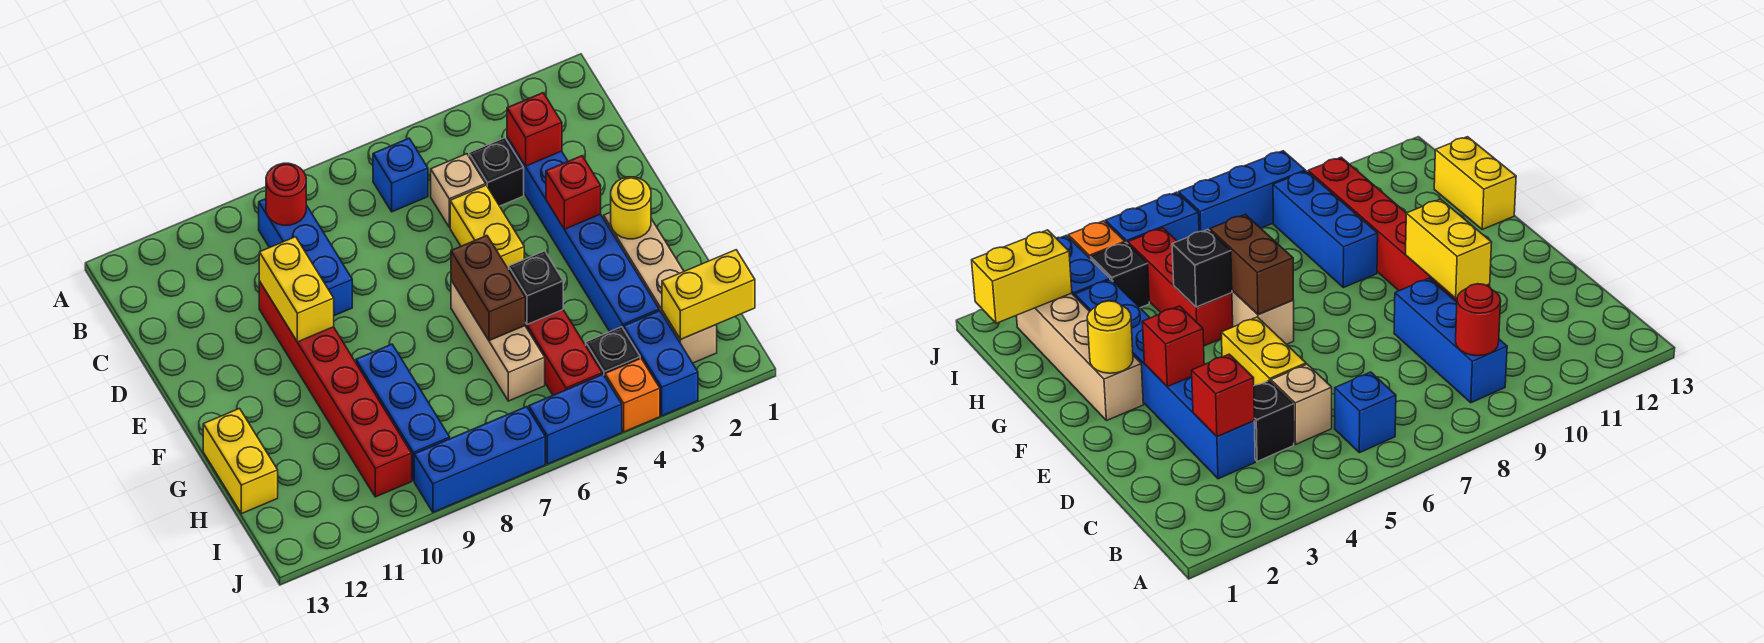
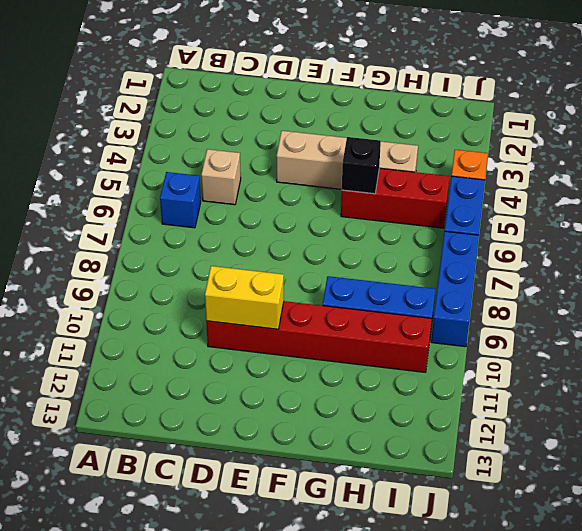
tan 1x4 brick [277,131,418,189] -> tan 1x4 brick moved to [604,212,717,363]
none -> blue 1x3 brick [259,199,352,316]
none -> blue 1x6 brick [507,137,659,331]
none -> black 1x1 brick [469,138,524,206]

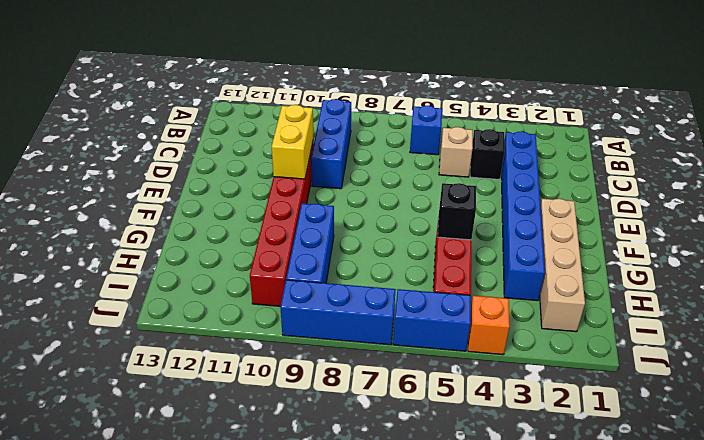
none -> yellow 1x2 brick [450,185,524,270]
none -> tan 1x3 brick [451,280,545,401]
none -> yellow 1x2 brick [203,409,278,514]

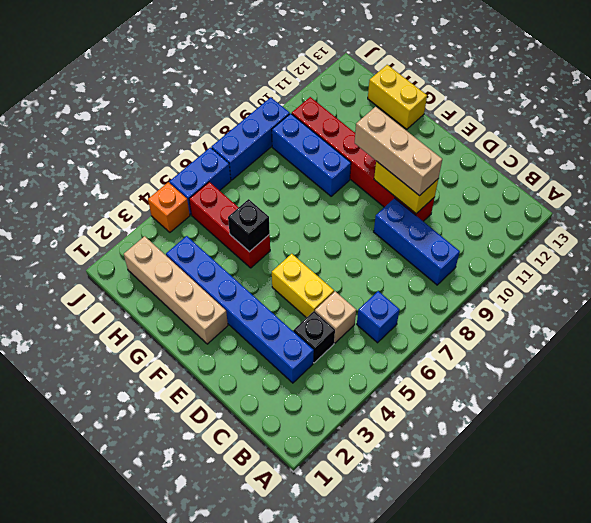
tan 1x3 brick [355,107,442,196] -> tan 1x3 brick moved to [451,280,545,401]
none -> blue 1x2 brick [624,311,698,416]
none -> black 1x1 brick [586,327,640,376]
none -> red 1x1 round brick [266,163,306,225]

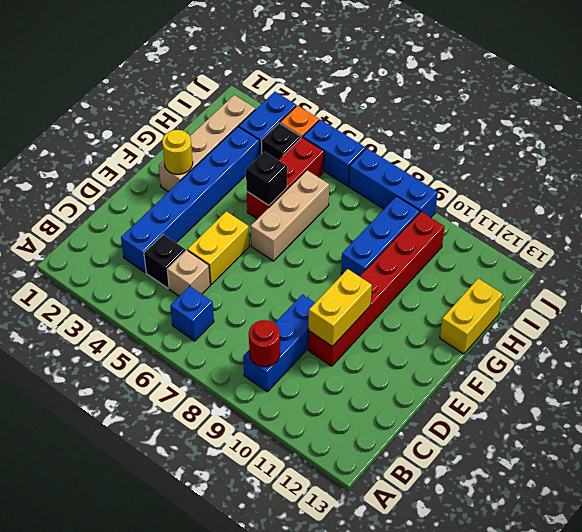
none -> red 1x1 brick [507,93,562,166]
none -> red 1x1 brick [546,156,601,229]
none -> brown 1x2 brick [451,236,525,341]

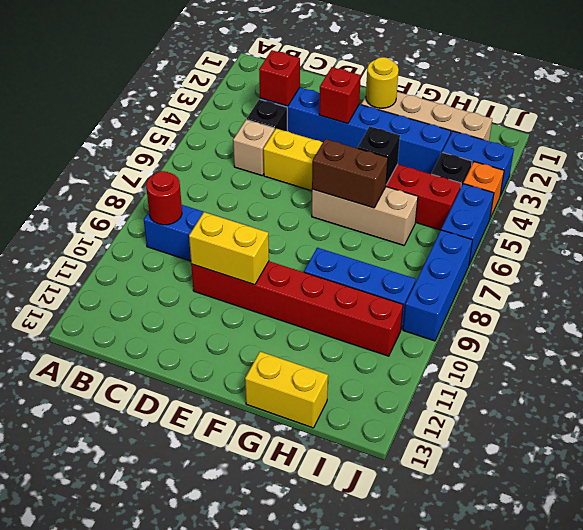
none -> blue 1x1 brick [373,138,428,212]
none -> yellow 1x2 brick [662,250,755,339]

